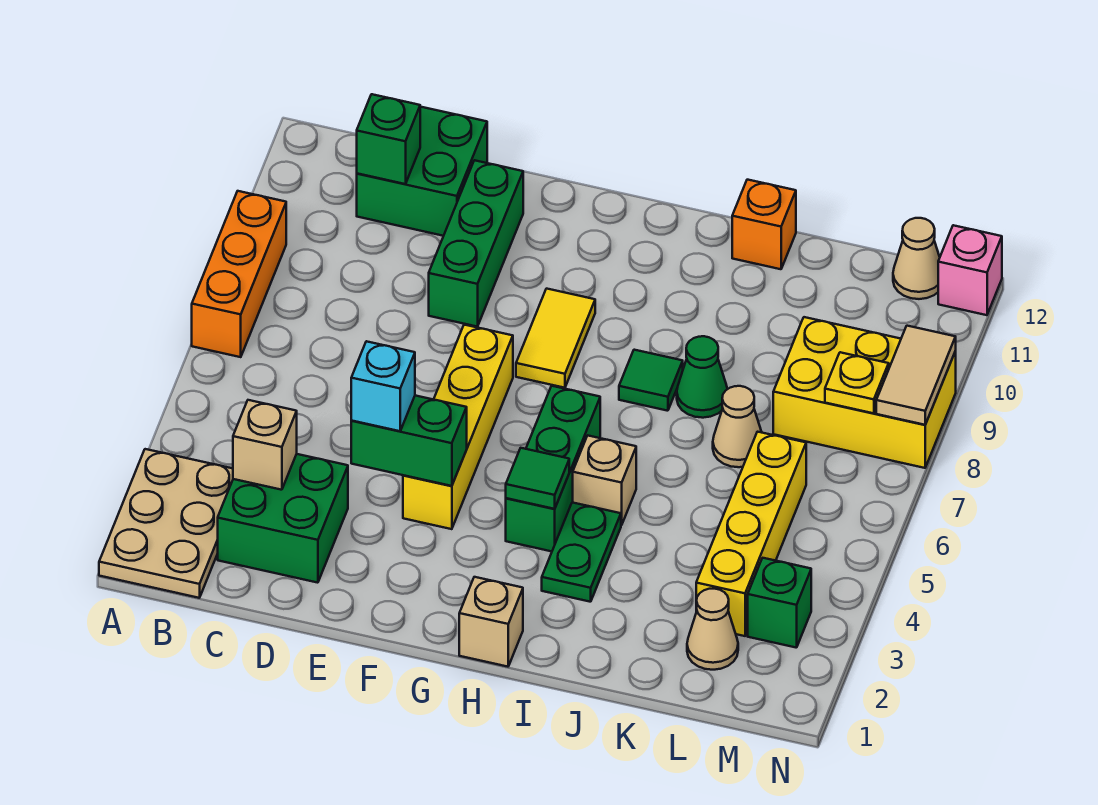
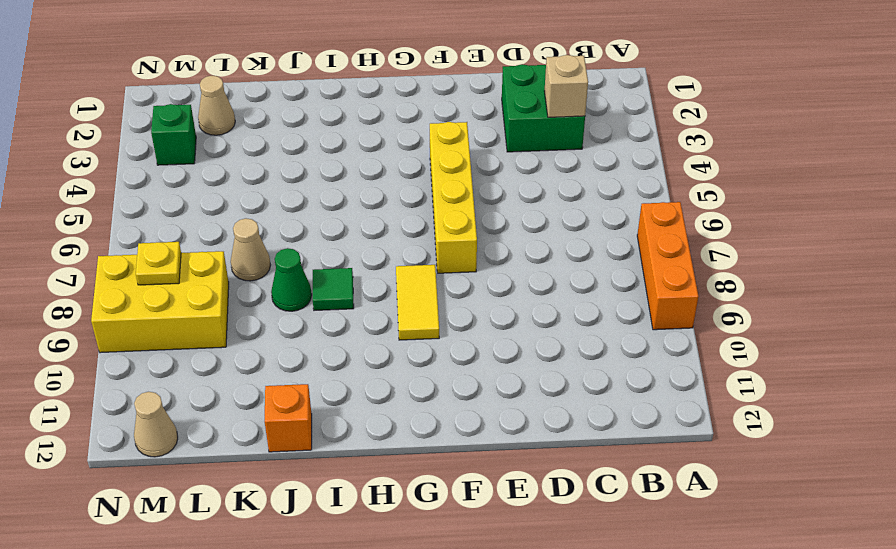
none -> tan 2x3 plate [99,449,233,598]
none -> green 2x2 brick [357,107,487,236]
none -> green 1x3 brick [429,160,523,327]

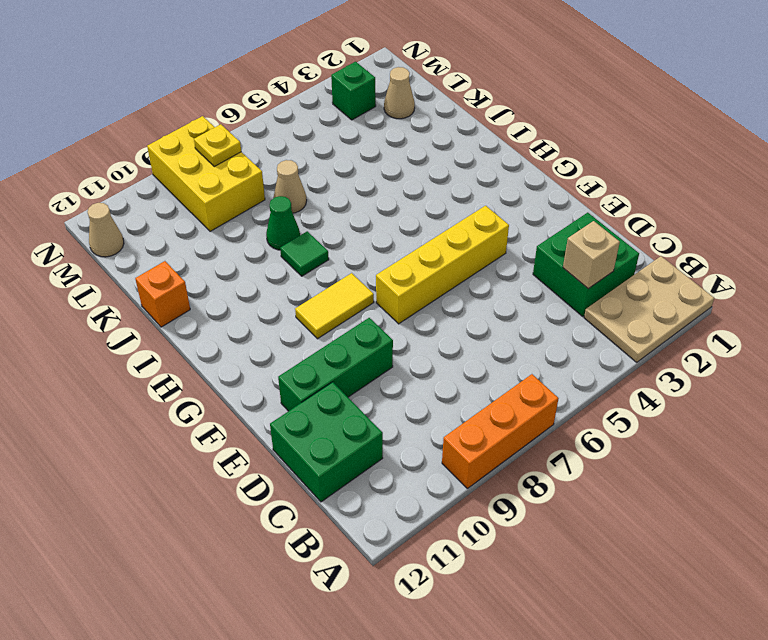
none -> tan 1x1 brick [459,577,523,667]
none -> green 1x3 brick [506,386,600,551]
none -> green 1x2 plate [542,502,621,602]

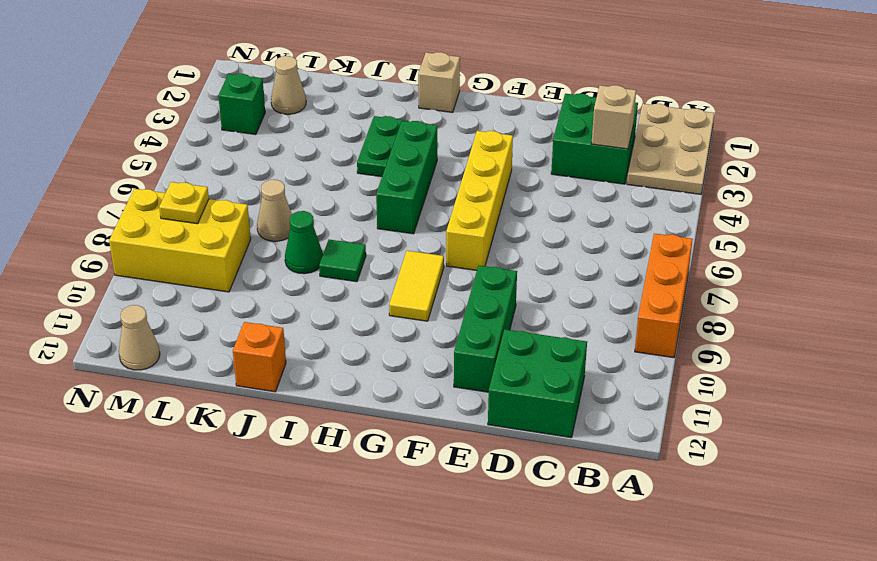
none -> tan 1x1 brick [573,436,636,525]
none -> yellow 1x4 brick [696,432,806,636]
none -> pink 1x1 brick [938,225,1002,315]

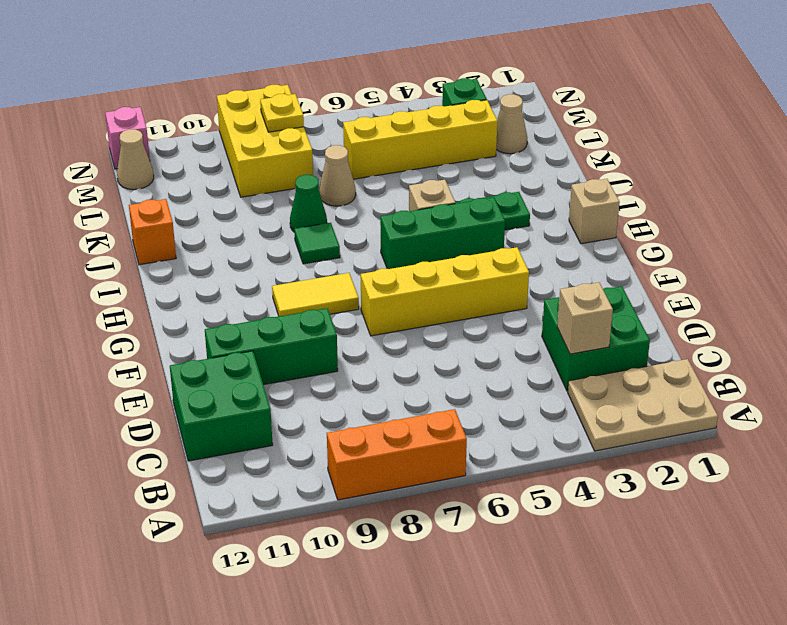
none -> green 1x1 brick [357,94,420,184]
none -> green 1x2 brick [351,396,467,486]
none -> green 1x1 tile [506,448,569,509]

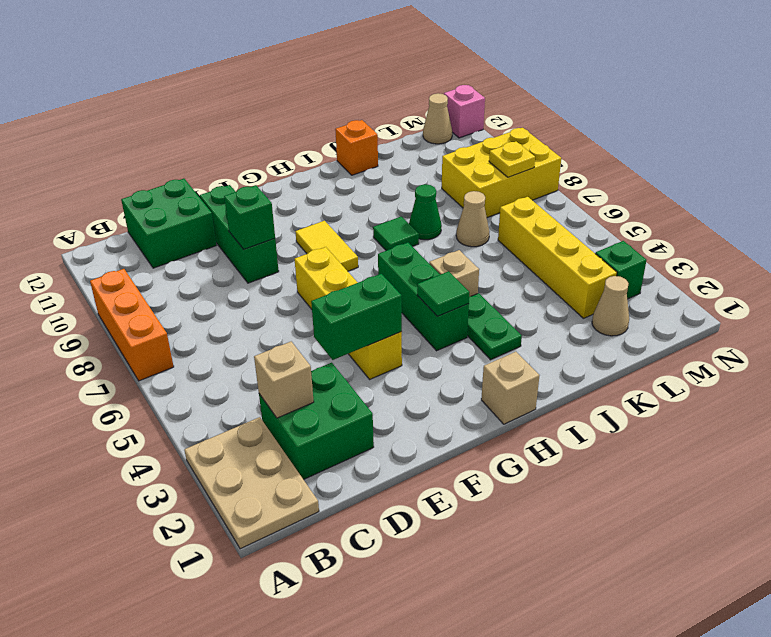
green 1x1 brick [224,185,275,249] -> green 1x1 brick moved to [357,94,420,184]
none -> tan 1x2 tile [876,326,956,425]
none -> cyan 1x1 brick [351,341,415,431]

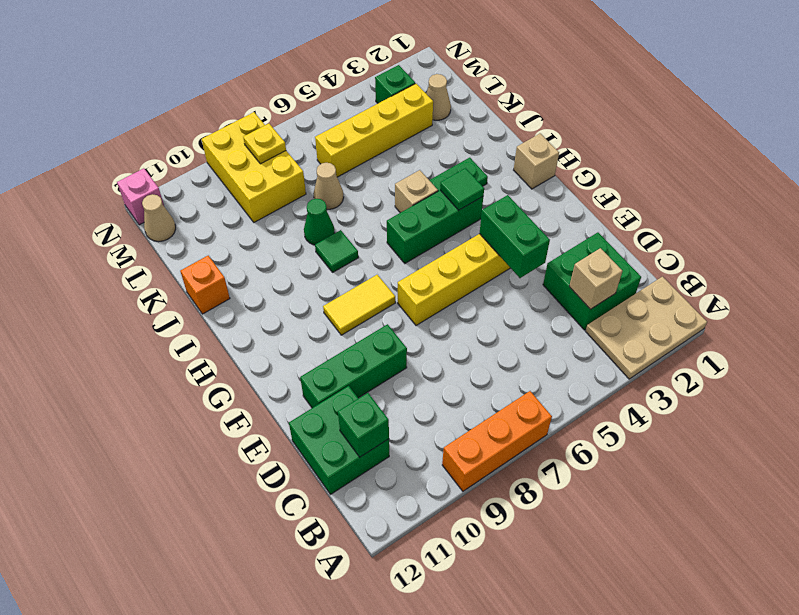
none -> tan 1x2 tile [876,326,956,425]
none -> cyan 1x1 brick [351,341,415,431]

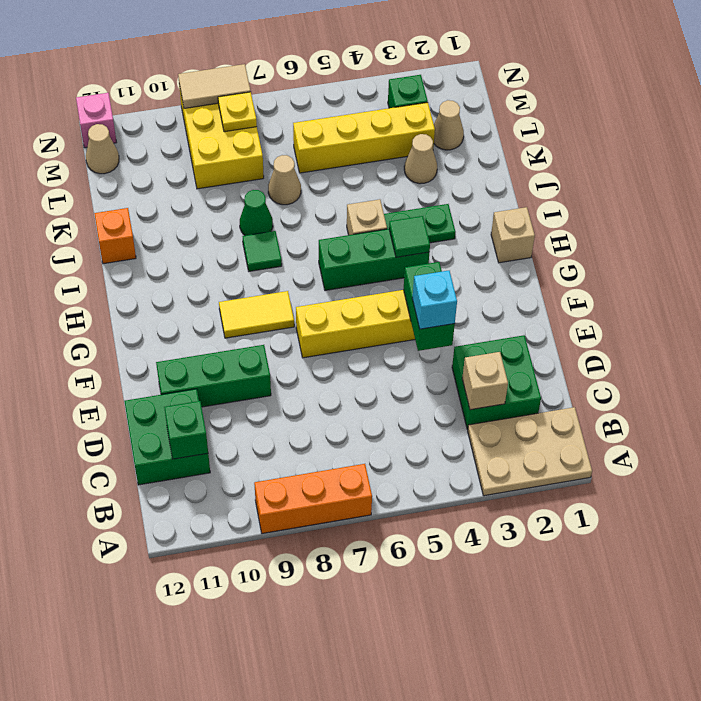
tan 1x1 cone [404,134,437,184] -> none

